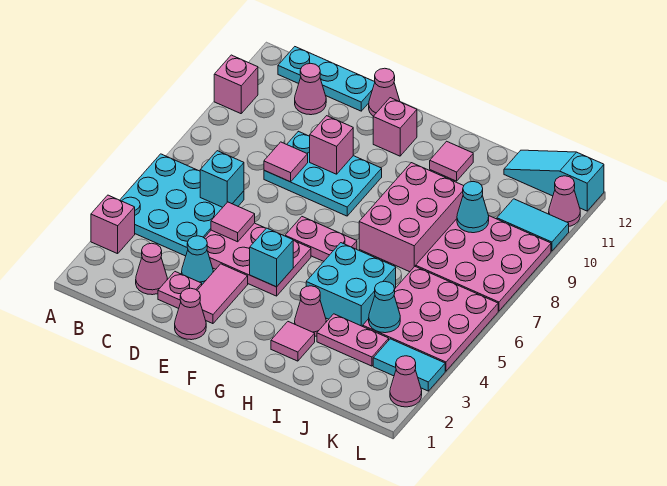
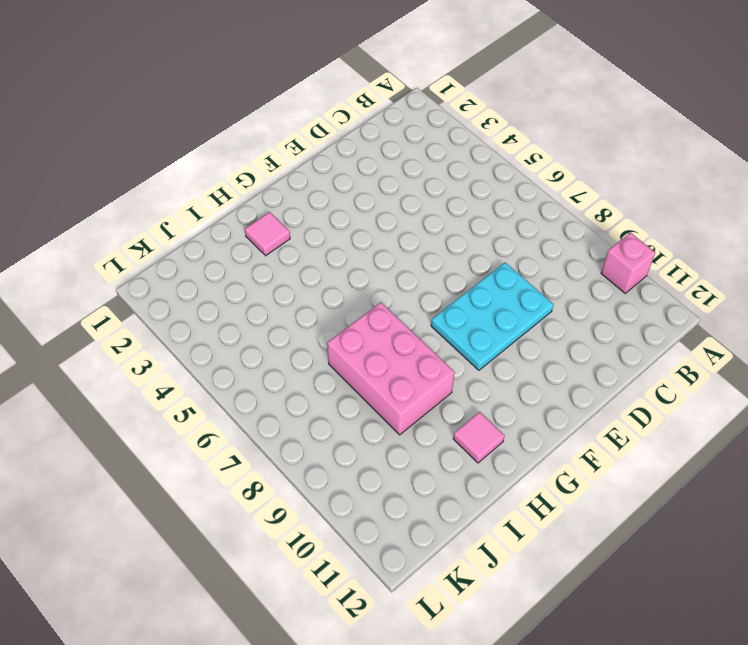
none -> pink 1x1 brick [91,195,135,254]
none -> cyan 3x3 plate [120,154,244,256]
none -> cyan 1x3 plate [278,47,375,111]
none -> pink 1x1 cone [136,243,167,295]

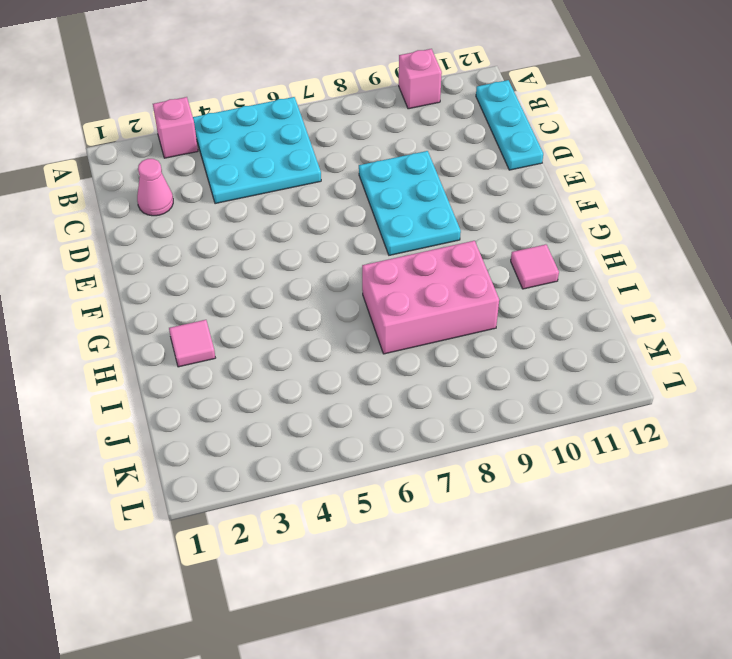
none -> pink 1x1 cone [295,63,326,115]
none -> pink 1x1 plate [158,272,202,309]
none -> cyan 1x1 cone [182,236,213,284]
none -> pink 2x3 plate [205,223,311,296]

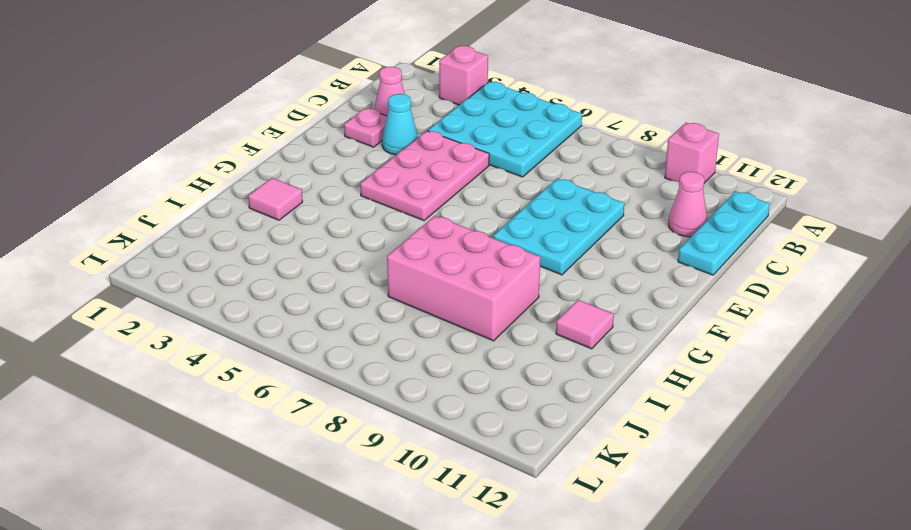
none -> pink 1x1 cone [175,288,206,340]
none -> pink 1x2 tile [197,264,248,324]
none -> pink 1x1 cone [369,68,400,116]
none -> pink 1x2 plate [285,217,357,261]

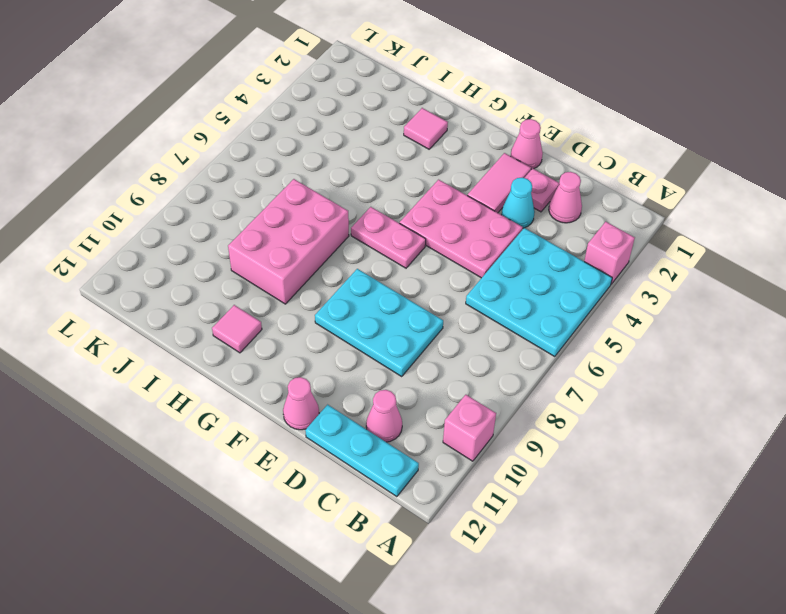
none -> pink 1x1 brick [373,98,417,156]
none -> pink 1x1 cone [295,286,326,336]
none -> cyan 2x2 brick [306,243,396,326]
none -> pink 1x2 plate [317,314,389,366]

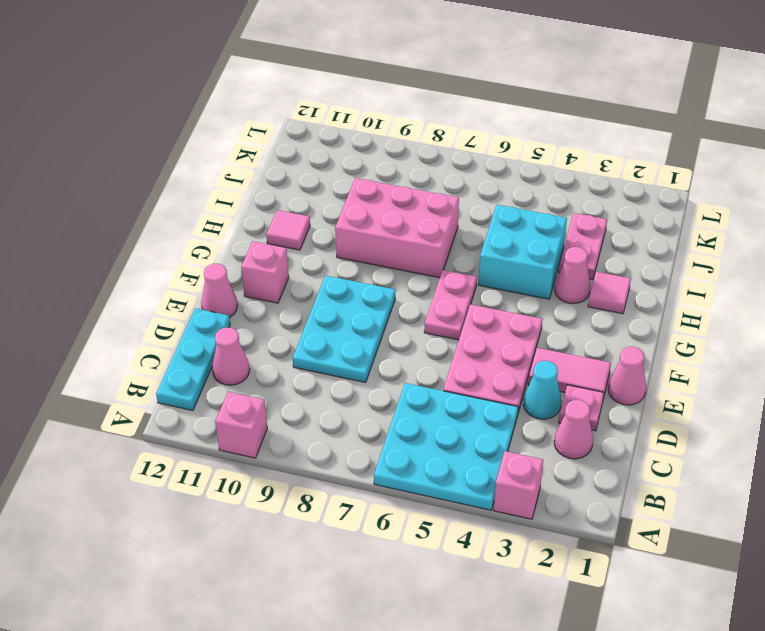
none -> pink 3x3 plate [363,266,498,371]
none -> pink 3x3 plate [416,216,551,311]
none -> cyan 1x3 slope [504,150,604,211]
none -> cyan 1x2 tile [373,339,445,391]

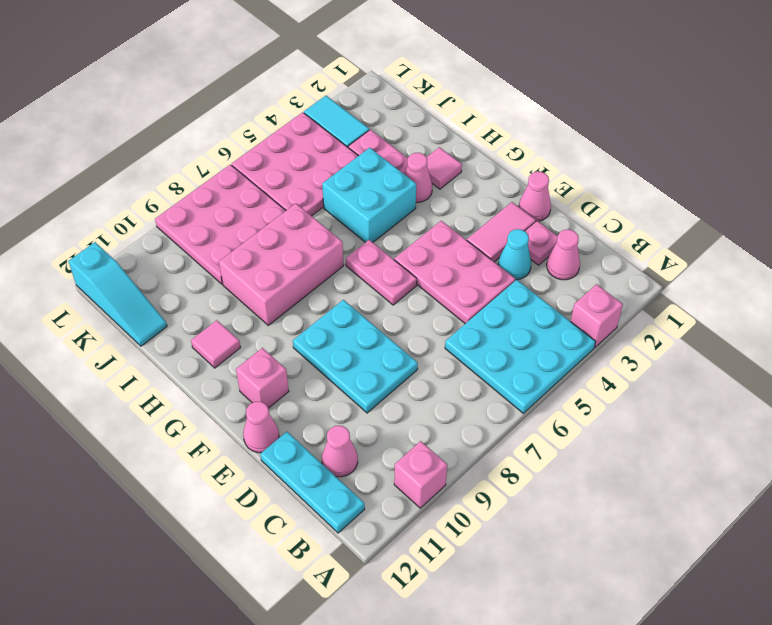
none -> cyan 1x2 tile [497,199,569,251]
none -> pink 1x1 cone [390,356,422,407]
none -> pink 1x1 cone [549,176,580,226]
none -> cyan 1x1 brick [200,151,244,207]

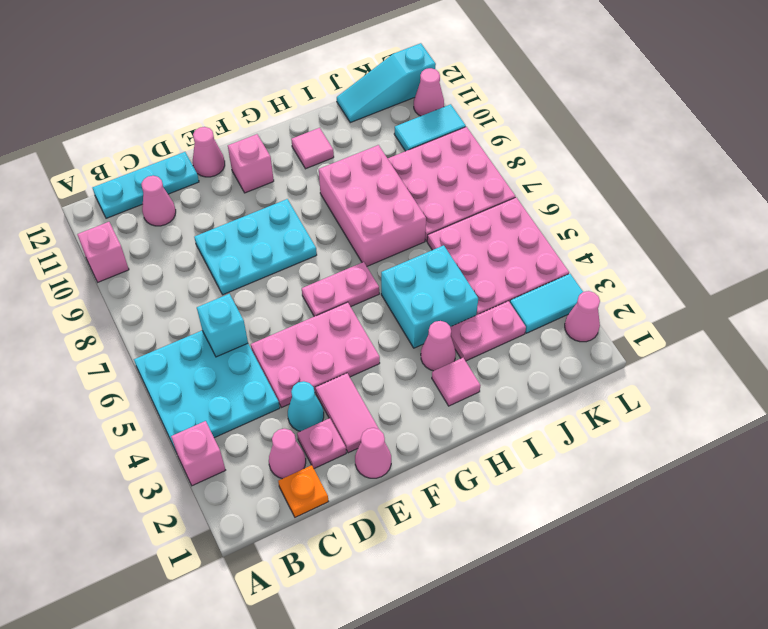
orange 1x1 plate [278,465,328,517] -> none
none -> pink 1x1 tile [211,202,255,242]
none -> pink 1x1 tile [264,142,308,182]
none -> pink 1x1 brick [310,116,353,174]
none -> cyan 1x1 brick [250,228,293,287]

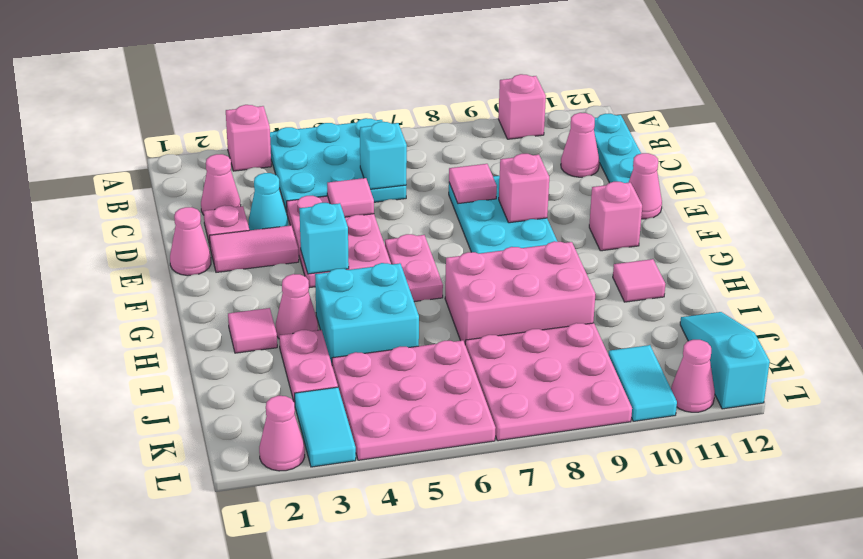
none -> cyan 1x1 cone [369,281,400,333]
none -> cyan 1x1 cone [457,182,489,233]

